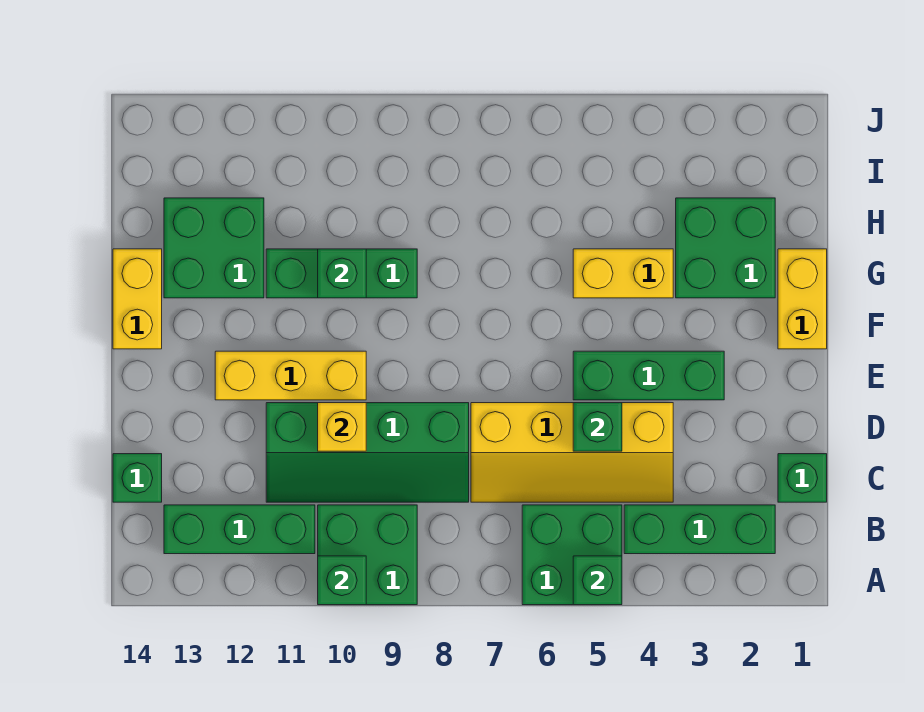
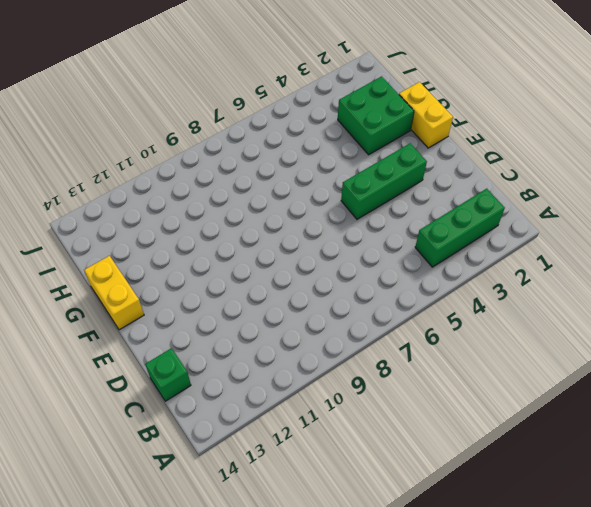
none -> green 2x2 brick [522,505,622,605]
none -> green 2x2 brick [318,505,417,605]
none -> green 1x3 brick [164,505,315,554]

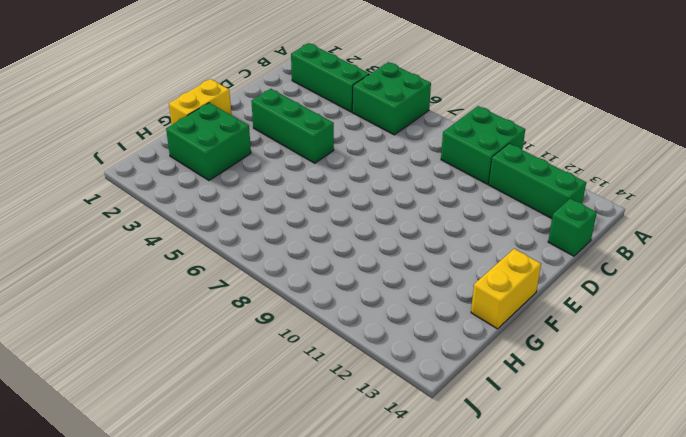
none -> green 1x1 brick [778,454,827,502]
none -> yellow 2x4 slope [471,403,673,502]
none -> green 2x4 slope [266,403,469,502]

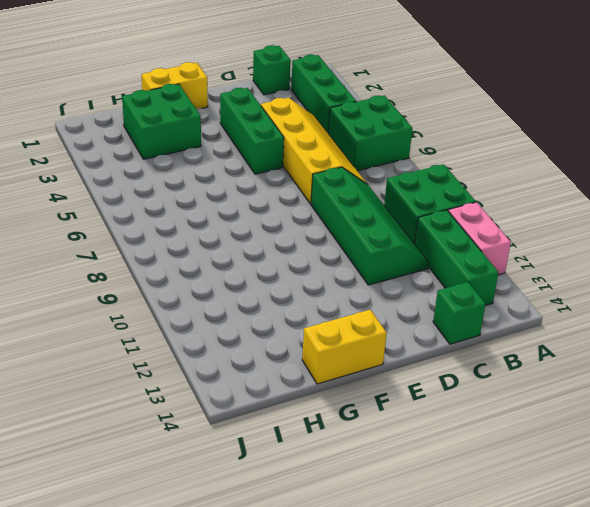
pink 1x2 brick [448,202,511,275] -> none
none -> yellow 1x3 brick [215,351,366,400]
none -> yellow 1x2 brick [573,249,673,298]
none -> green 1x3 brick [266,249,417,298]

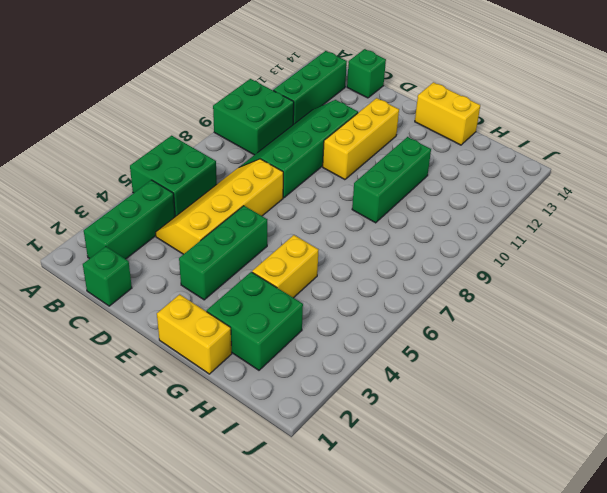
none -> green 2x2 brick [164,198,264,298]
none -> green 1x1 brick [573,556,622,605]
none -> green 1x1 brick [318,556,366,605]

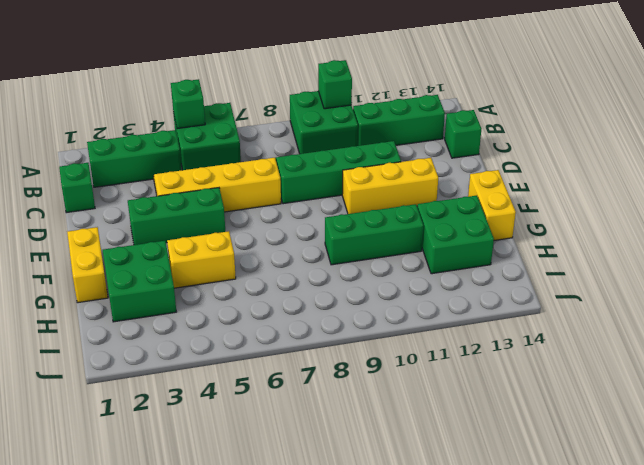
none -> green 1x1 brick [573,403,622,451]
none -> yellow 1x1 brick [318,403,366,451]
none -> green 1x1 brick [318,249,366,298]

